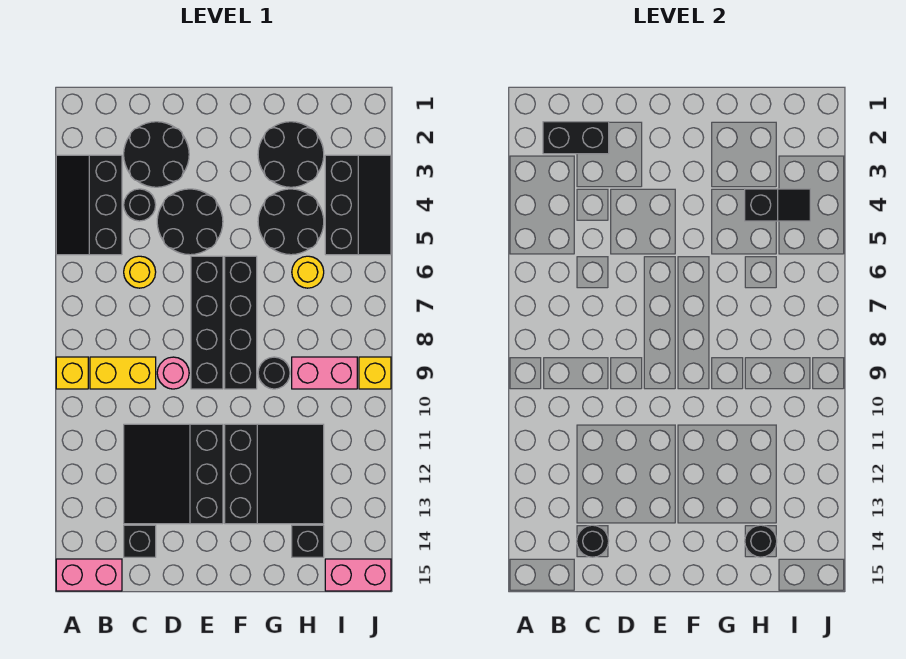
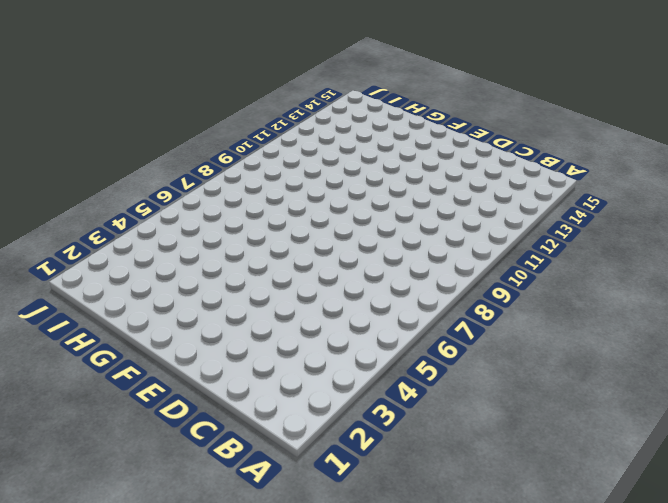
none -> black 2x3 slope [56,155,122,255]
none -> yellow 1x1 brick [56,357,88,389]
none -> pink 1x2 brick [56,559,122,591]

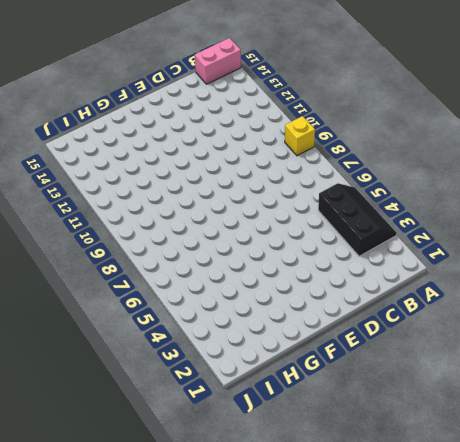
none -> yellow 1x2 brick [90,357,156,389]
none -> black 2x2 round brick [124,122,189,187]
none -> black 1x1 round brick [124,189,156,221]

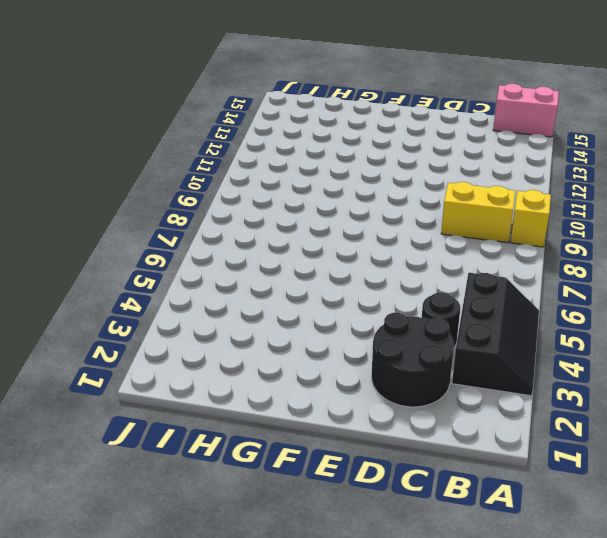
none -> yellow 1x1 round brick [124,256,156,288]
none -> black 3x3 slope [124,424,223,524]
none -> black 1x1 brick [124,525,156,557]

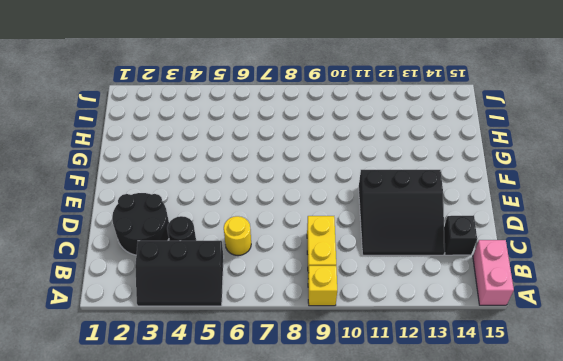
none -> black 2x2 round brick [157,189,223,255]
none -> pink 1x1 round brick [157,357,189,389]
none -> black 1x4 brick [191,256,223,389]

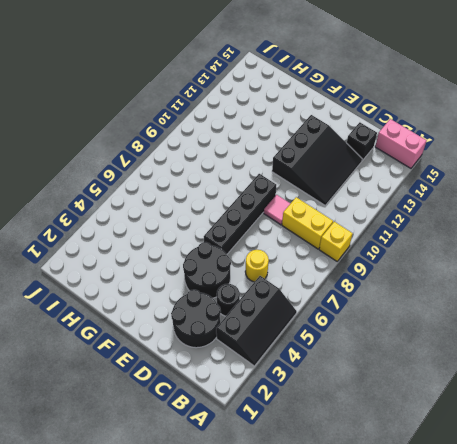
pink 1x1 tile [264,195,291,225] -> pink 1x1 round brick [157,357,189,389]
none -> black 1x4 brick [225,256,257,389]
none -> black 3x3 slope [225,424,324,524]
none -> black 2x2 round brick [258,122,324,187]

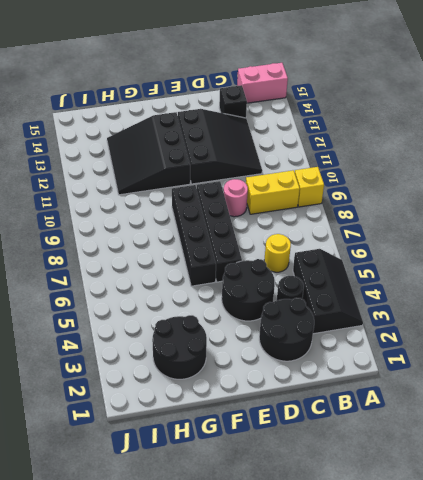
none -> black 2x2 round brick [258,189,324,255]
none -> black 1x1 round brick [258,357,290,389]
none -> yellow 1x1 round brick [292,256,324,288]

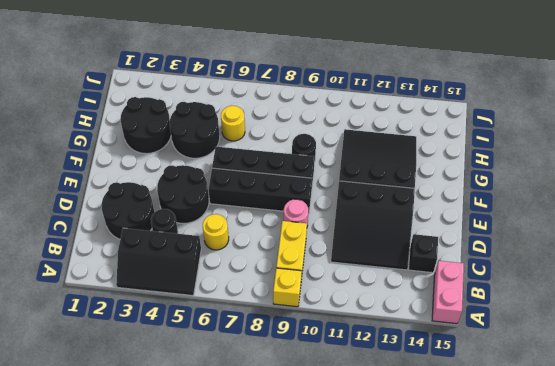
none -> pink 1x2 brick [292,357,357,389]
none -> black 1x1 brick [292,525,324,557]
none -> black 2x3 slope [325,155,391,255]

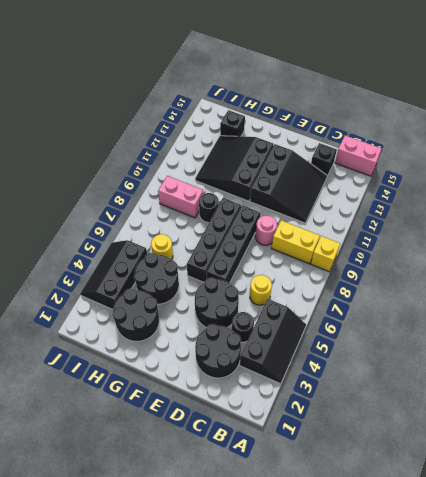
none -> pink 1x2 brick [325,559,391,591]
none -> yellow 1x1 brick [359,357,391,389]
none -> black 1x2 brick [543,122,609,154]

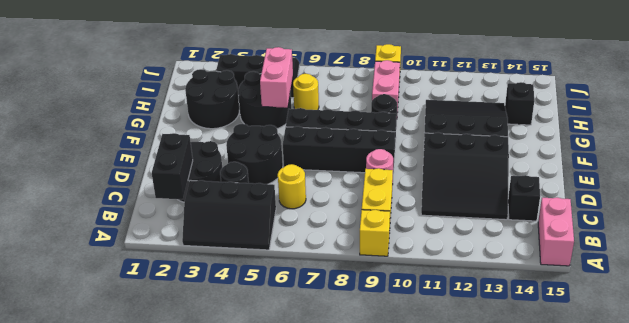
pink 1x2 brick [260,47,293,108] -> pink 1x2 brick moved to [325,559,391,591]
none -> black 1x1 round brick [577,525,609,557]
none -> black 1x2 slope [745,189,810,221]
none -> black 1x1 round brick [745,525,777,557]

